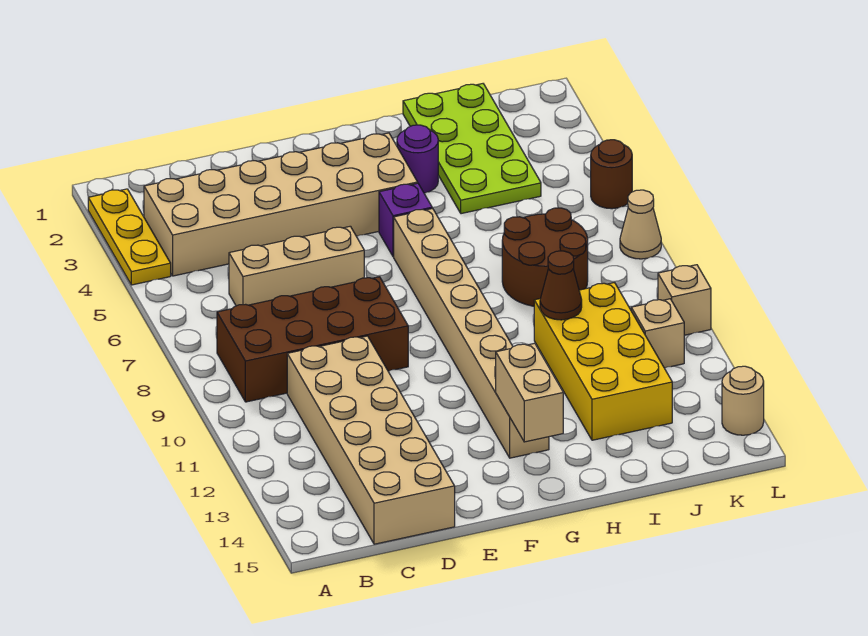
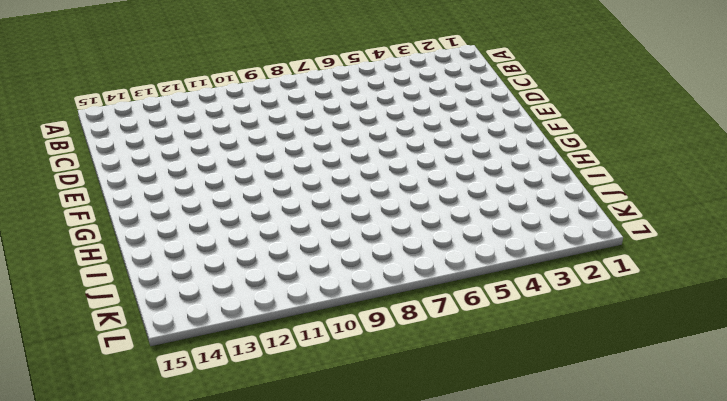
none -> yellow 1x3 plate [88,189,171,285]
none -> tan 2x6 brick [144,133,418,276]
none -> brown 2x4 brick [217,277,408,402]

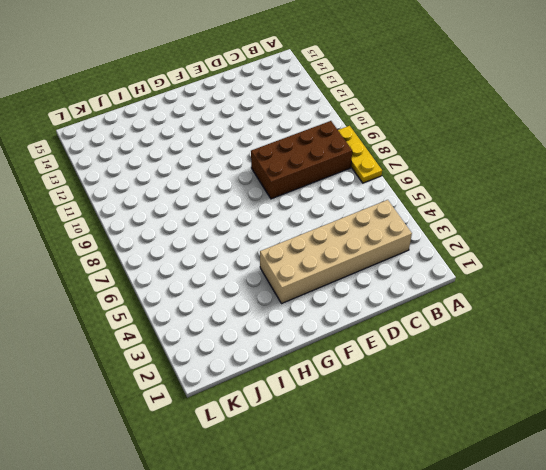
yellow 1x3 plate [338,126,382,183] -> yellow 1x3 plate moved to [88,189,171,285]
none -> tan 1x3 brick [229,226,364,306]
none -> tan 2x6 brick [287,336,455,544]
none -> purple 1x1 brick [379,183,432,257]

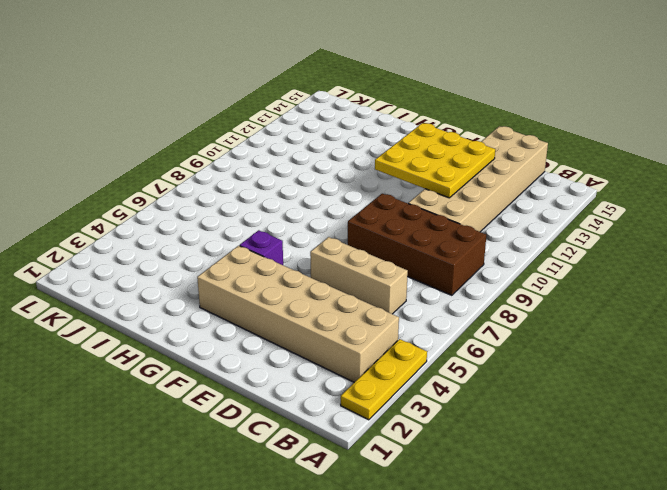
yellow 3x3 plate [375,123,495,198] -> none
none -> tan 1x8 brick [394,208,549,458]
none -> purple 1x1 round brick [397,125,438,193]
none -> lime 2x4 plate [403,84,541,214]

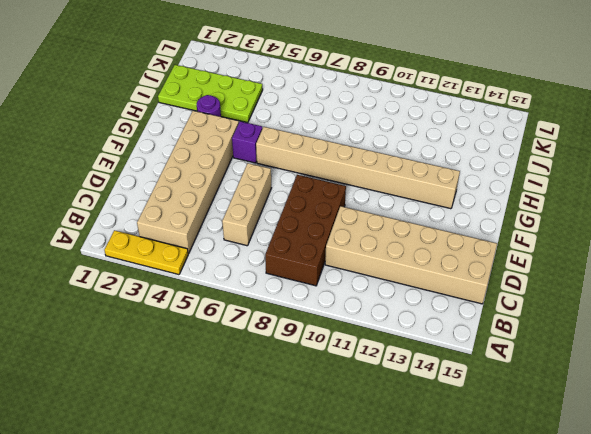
none -> brown 2x2 round brick [502,208,588,306]
none -> yellow 2x4 brick [534,283,672,440]
none -> tan 1x1 brick [631,299,684,368]

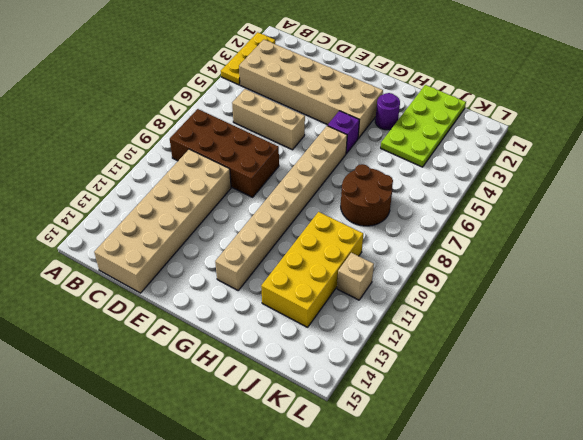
none -> brown 1x1 round brick [591,140,632,209]
none -> tan 1x1 cone [620,190,661,259]
none -> tan 1x1 brick [658,265,711,335]

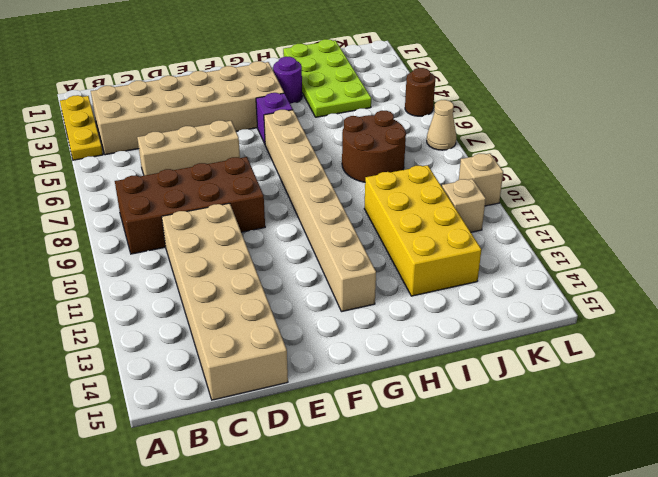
none -> tan 1x1 round brick [722,366,764,435]
none -> tan 1x2 brick [496,343,563,442]
none -> brown 1x1 cone [540,251,582,320]

